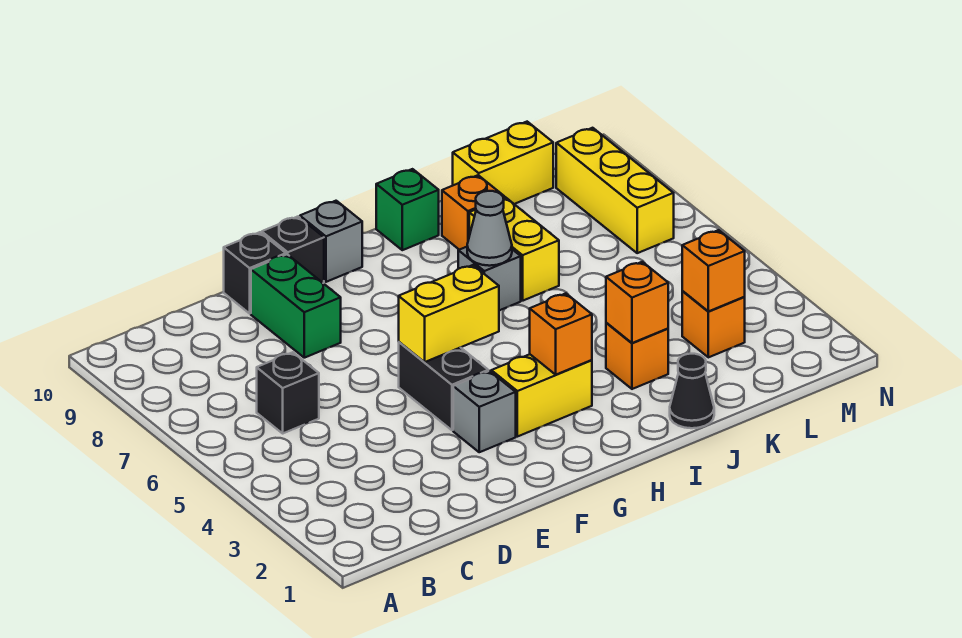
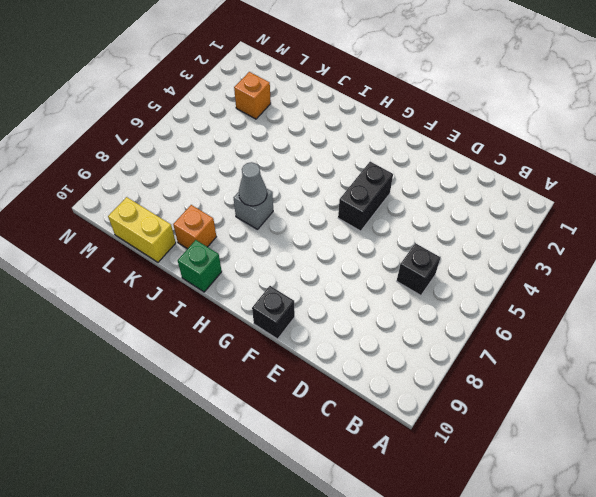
none -> green 1x2 brick [251,254,341,358]
none -> black 1x1 brick [224,232,286,313]
none -> grey 1x1 brick [453,371,516,452]

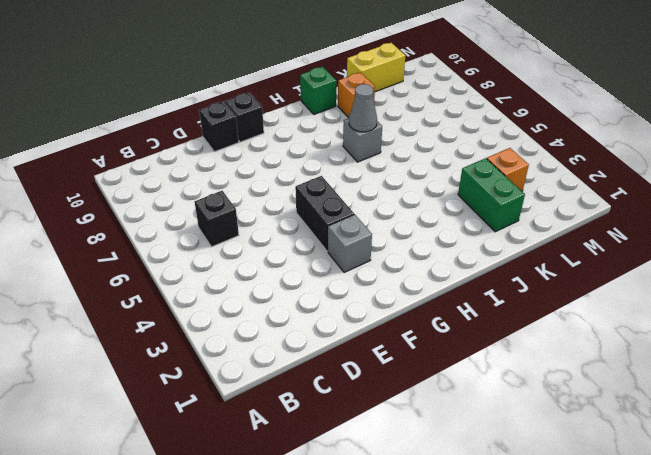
green 1x2 brick [458,158,525,232] -> green 1x2 brick moved to [251,254,341,358]
none -> yellow 1x2 brick [491,354,592,437]
none -> grey 1x1 brick [300,201,362,282]
none -> black 1x1 cone [670,354,714,428]

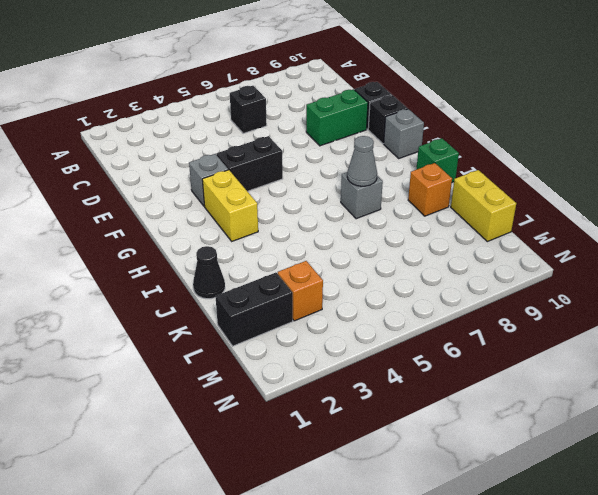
black 1x2 brick [215,273,293,346] -> none
none -> orange 1x1 brick [606,323,668,389]
none -> yellow 1x2 brick [469,197,559,301]
none -> yellow 1x3 brick [556,128,674,253]

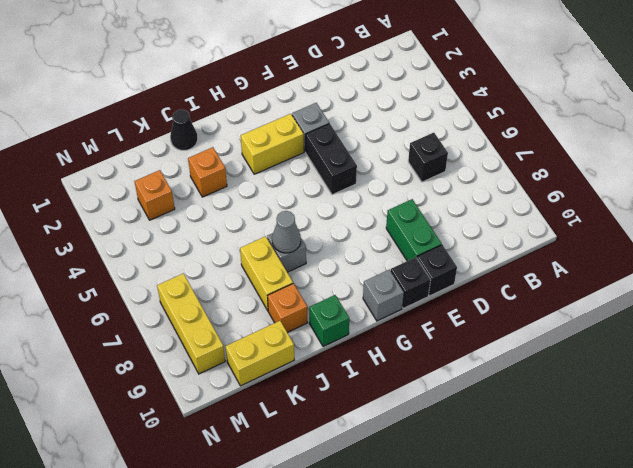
none -> yellow 1x2 brick [399,265,499,362]
none -> orange 1x1 brick [530,293,592,375]
none -> orange 1x1 brick [606,262,668,343]

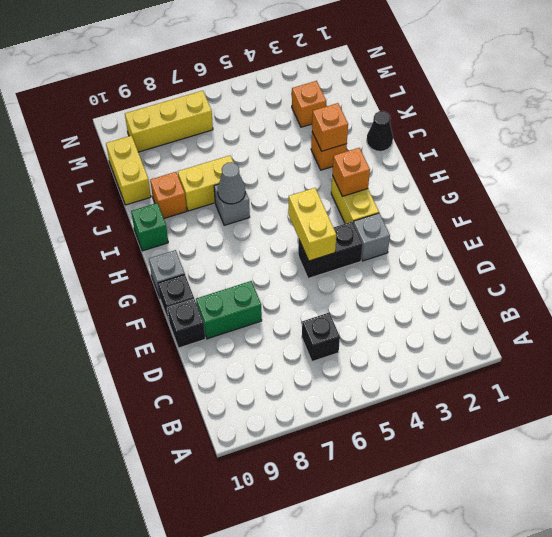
none -> orange 1x1 brick [682,230,745,311]

